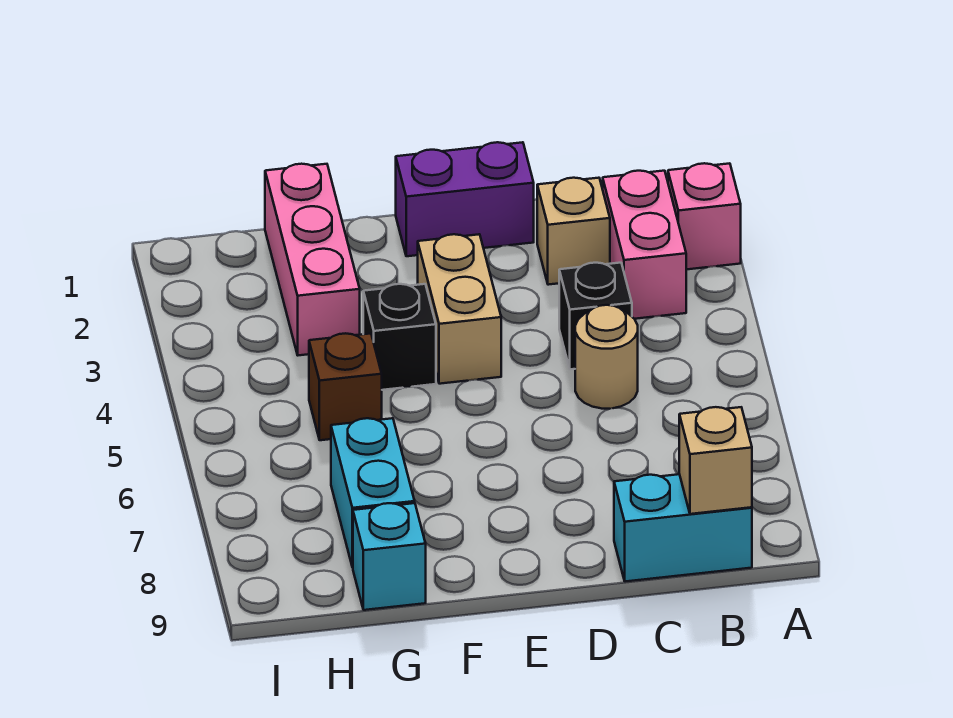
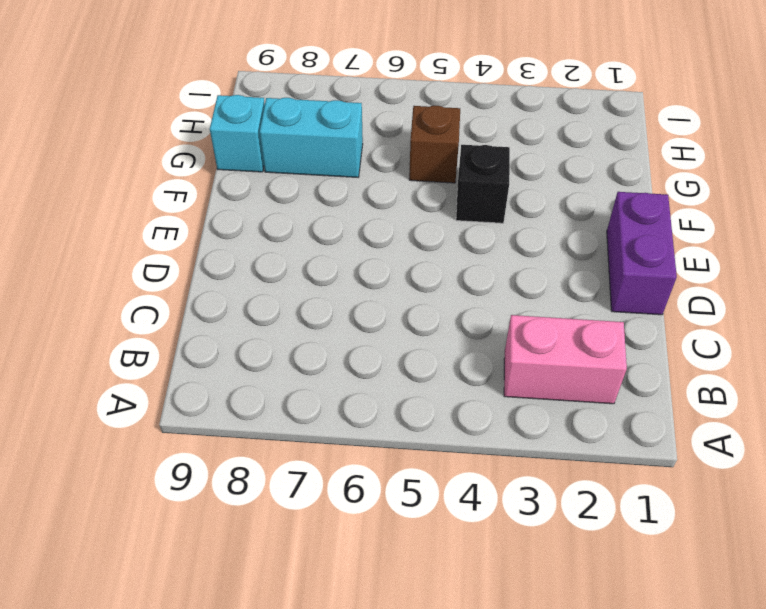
none -> pink 1x1 brick [668,163,741,270]
none -> cyan 1x2 brick [614,474,752,582]
none -> tan 1x1 brick [537,178,610,285]

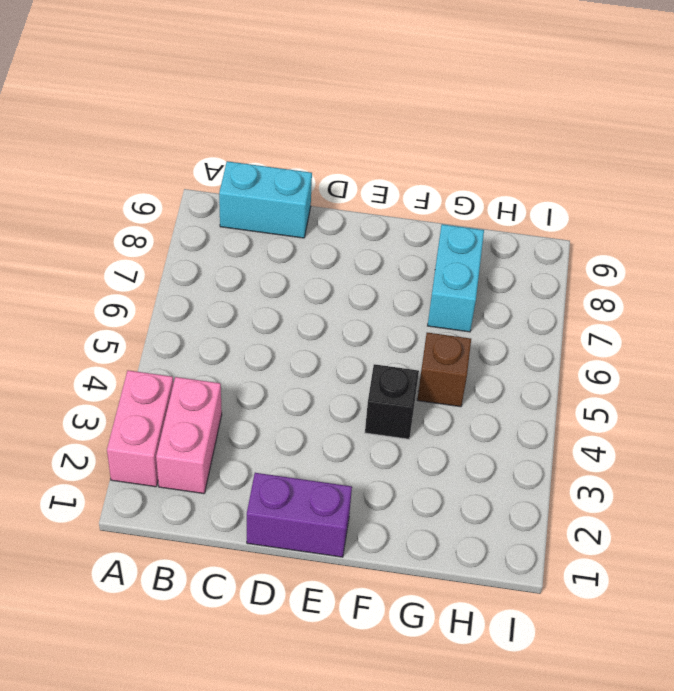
pink 1x2 brick [107,370,173,487] -> pink 1x1 brick [668,163,741,270]
none -> tan 1x1 brick [537,178,610,285]
none -> black 1x1 brick [559,263,632,369]
none -> tan 1x1 round brick [575,305,638,409]

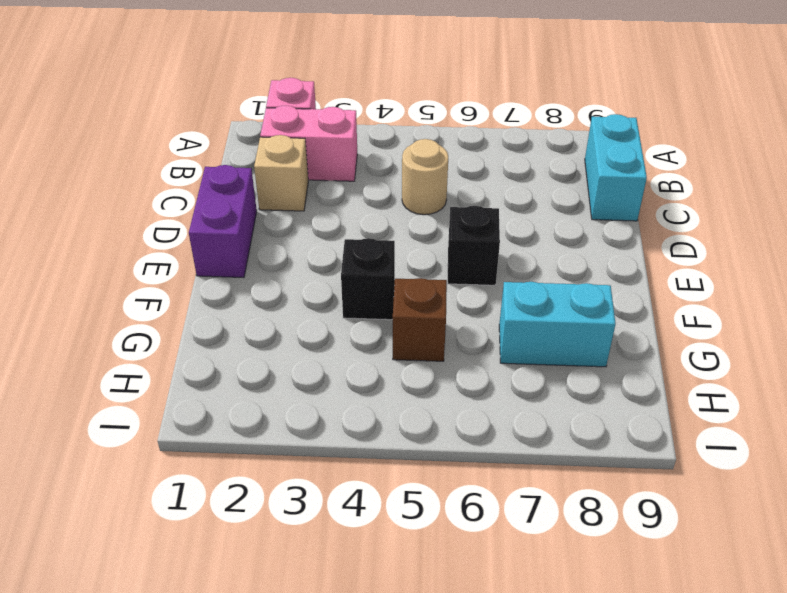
black 1x1 brick [448,206,500,285] -> black 1x1 brick moved to [559,263,632,369]
none -> tan 1x2 brick [418,234,501,384]
none -> pink 1x3 brick [265,164,360,355]
none -> cyan 1x1 brick [353,503,426,610]

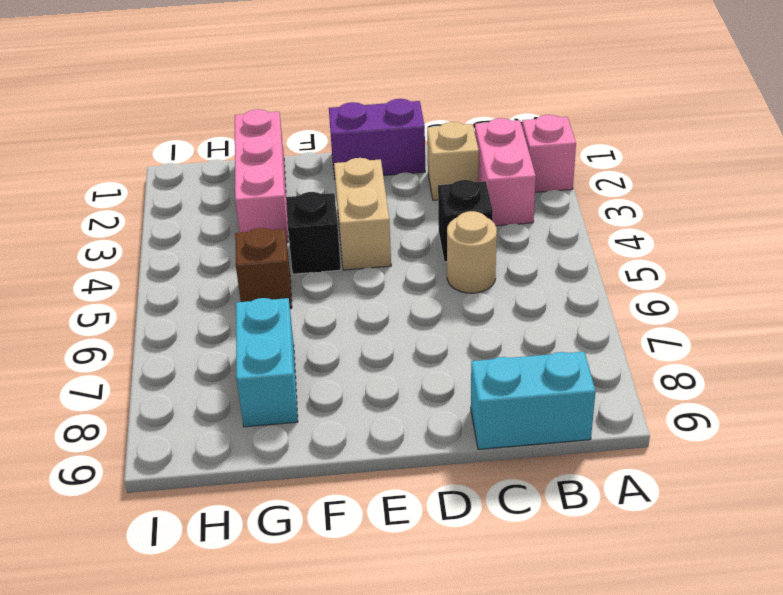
none -> cyan 1x1 brick [353,503,426,610]
none -> tan 1x1 brick [679,407,752,514]

